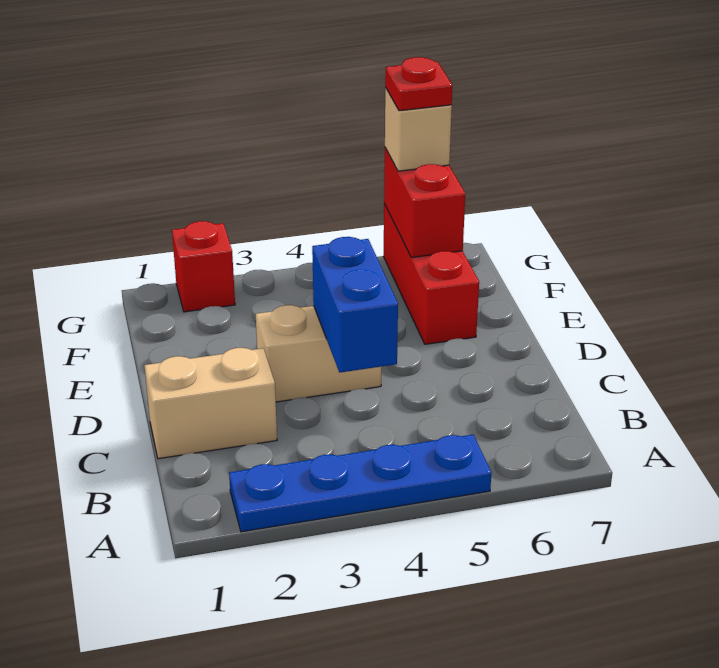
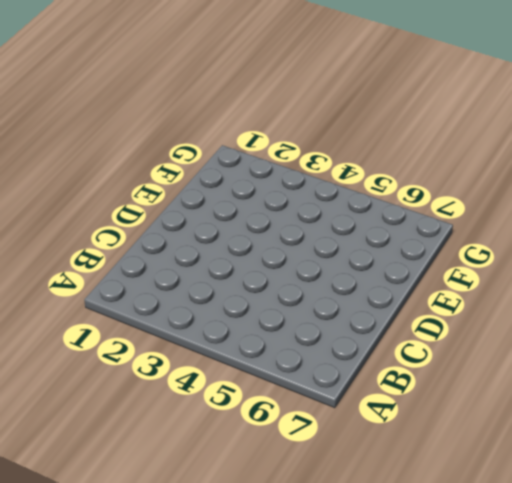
none -> blue 1x4 plate [229,435,491,532]
none -> tan 1x2 brick [144,348,277,459]

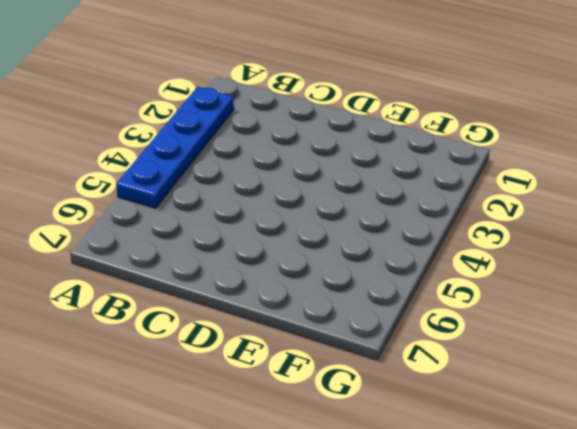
none -> tan 1x2 brick [144,348,277,459]
none -> tan 1x2 brick [256,305,381,402]

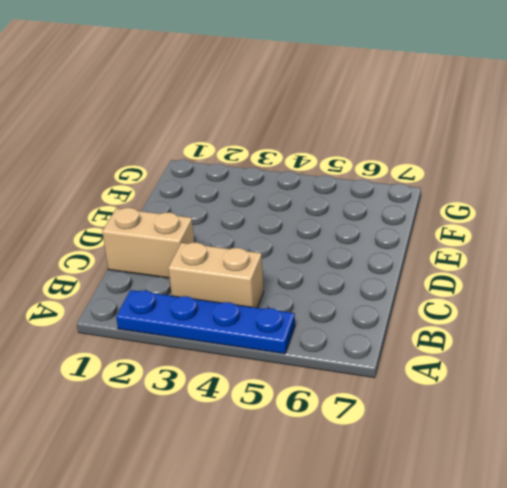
tan 1x2 brick [168,242,264,308] -> tan 1x2 brick moved to [256,305,381,402]
none -> red 1x3 brick [384,204,479,344]
none -> red 1x1 brick [172,221,235,312]

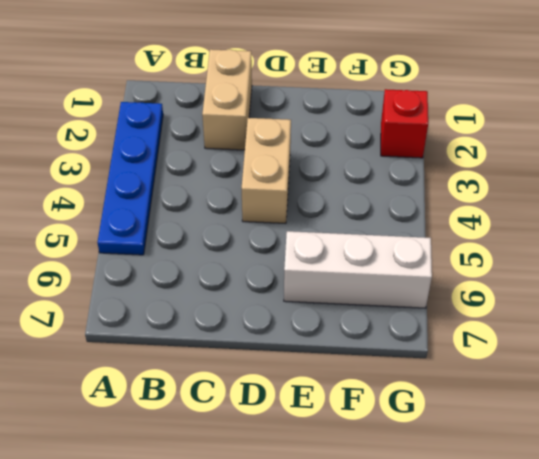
white 1x3 brick [284,231,432,308] -> red 1x3 brick [384,204,479,344]
none -> blue 1x2 brick [312,237,398,373]
none -> red 1x2 brick [384,148,465,258]

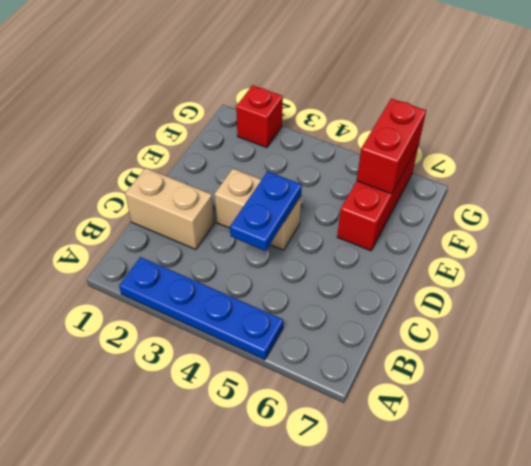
blue 1x2 plate [230,171,302,251] -> blue 1x2 brick [312,237,398,373]
none -> tan 1x1 brick [385,88,452,171]
none -> red 1x1 plate [385,57,452,111]

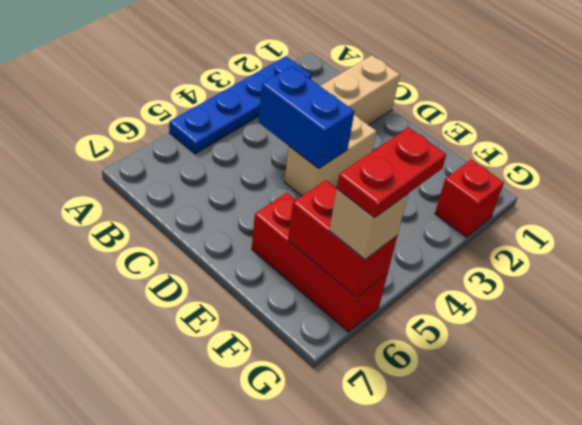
red 1x2 plate [337,128,446,218] -> red 1x1 plate [385,57,452,111]

